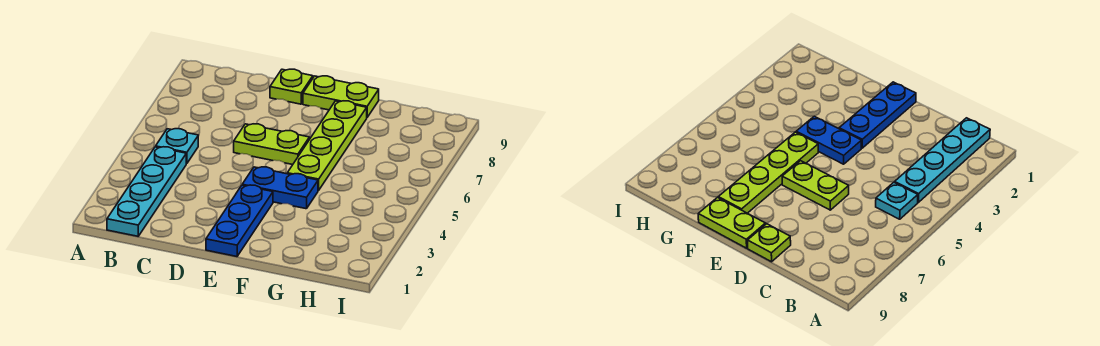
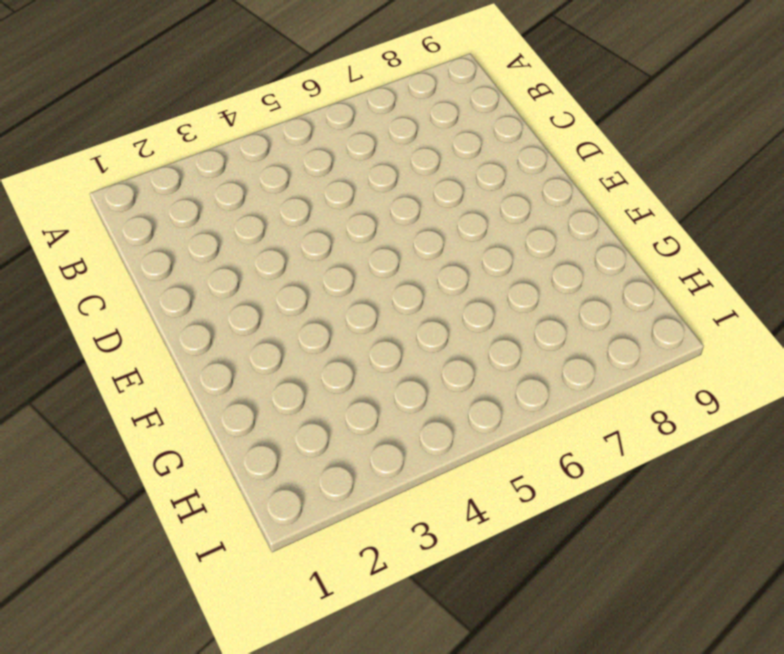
none -> cyan 1x4 plate [107,147,186,236]
none -> cyan 1x1 plate [156,129,198,164]

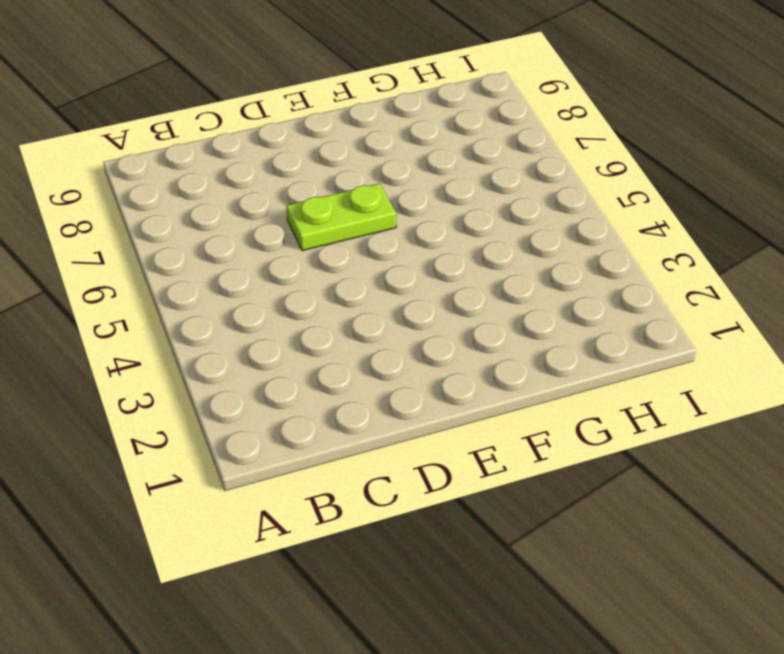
none -> cyan 1x4 plate [107,147,186,236]
none -> cyan 1x1 plate [156,129,198,164]

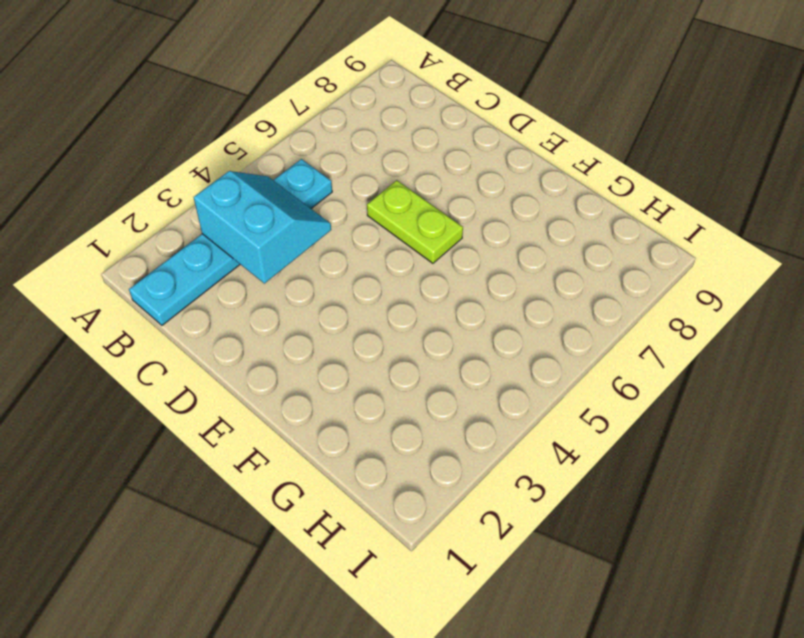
cyan 2x2 slope [194,171,331,283] -> none
none -> lime 1x1 plate [270,69,313,104]
none -> blue 1x3 plate [206,185,273,257]

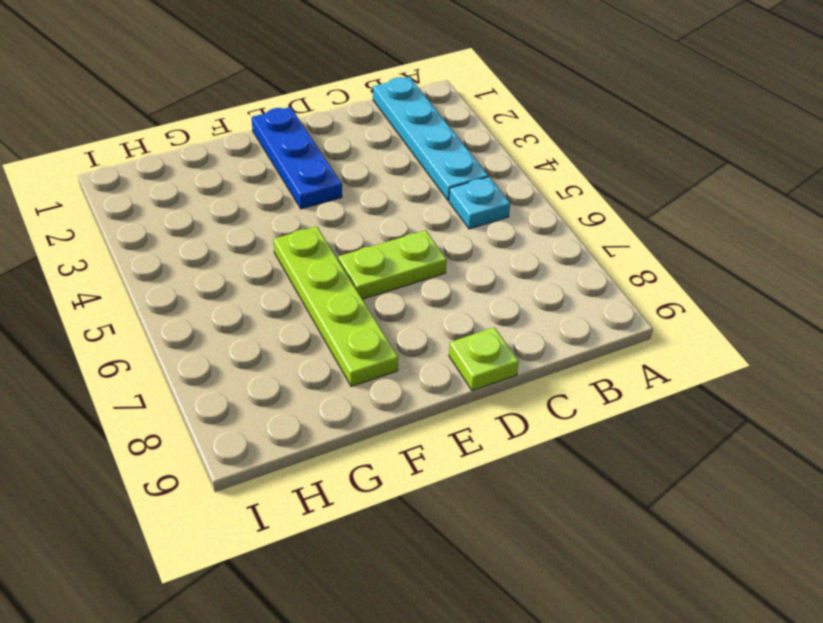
none -> blue 1x2 plate [242,167,318,209]
none -> lime 1x2 plate [303,76,379,117]

